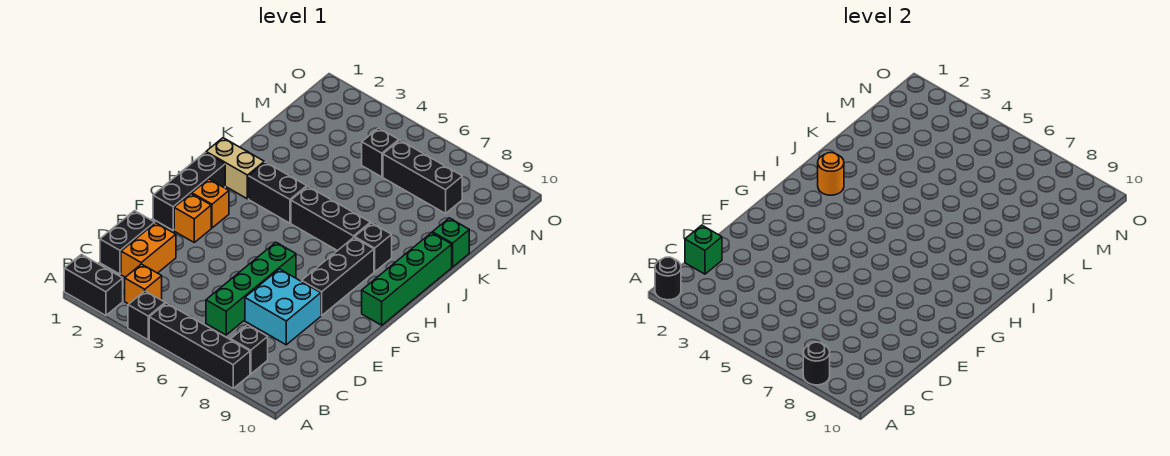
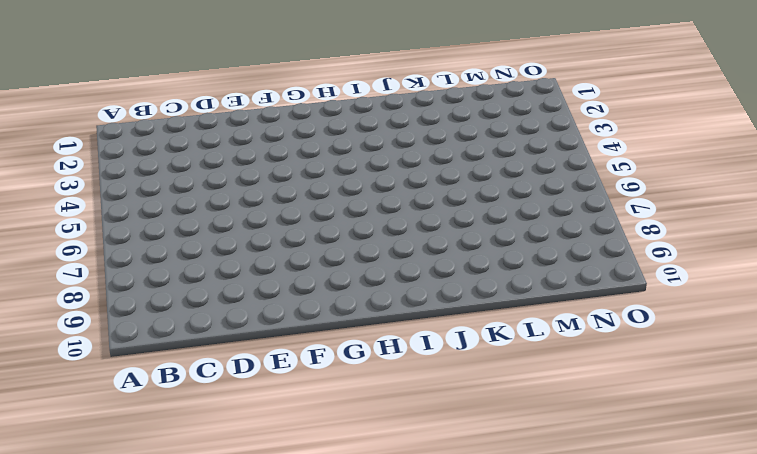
none -> black 1x2 brick [64,254,123,316]
none -> black 1x1 brick [128,291,165,340]
none -> black 1x4 brick [149,303,250,388]

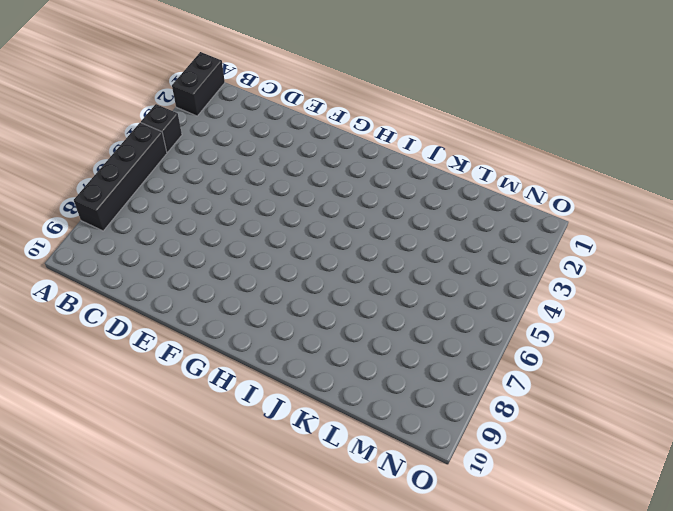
none -> orange 1x1 brick [125,264,162,304]
none -> black 1x1 brick [231,325,268,374]
none -> black 1x2 brick [100,211,155,274]

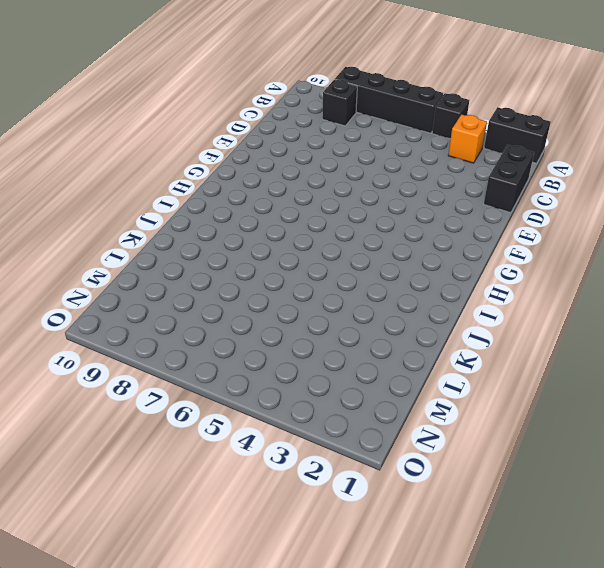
none -> orange 1x2 brick [121,223,176,277]
none -> green 1x4 brick [206,242,296,335]
none -> cyan 2x2 brick [245,269,321,345]

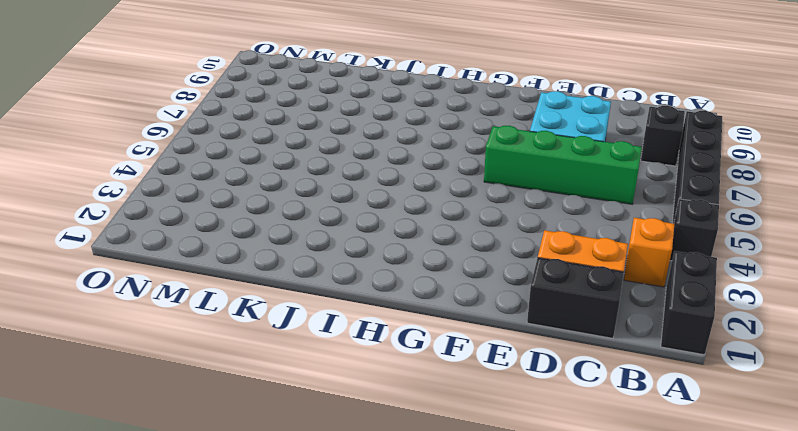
none -> black 1x3 brick [153,152,225,230]
none -> orange 1x1 brick [174,194,211,242]
none -> black 1x3 brick [302,238,374,316]

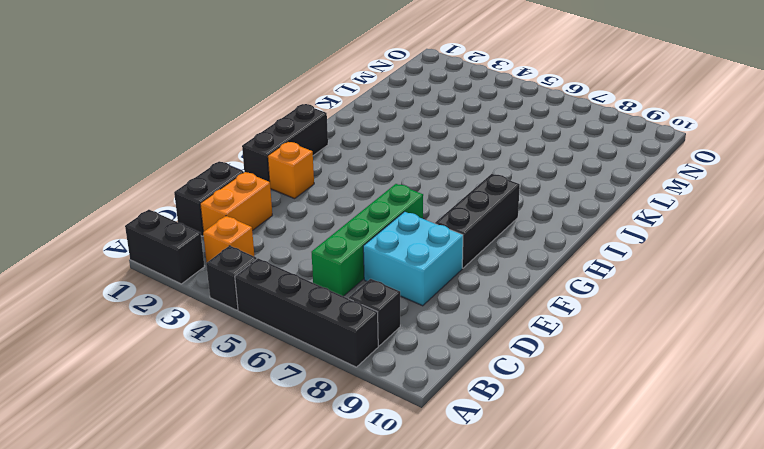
none -> orange 1x1 brick [192,179,229,228]
none -> green 1x4 brick [362,233,452,325]
none -> tan 1x2 brick [206,138,264,199]

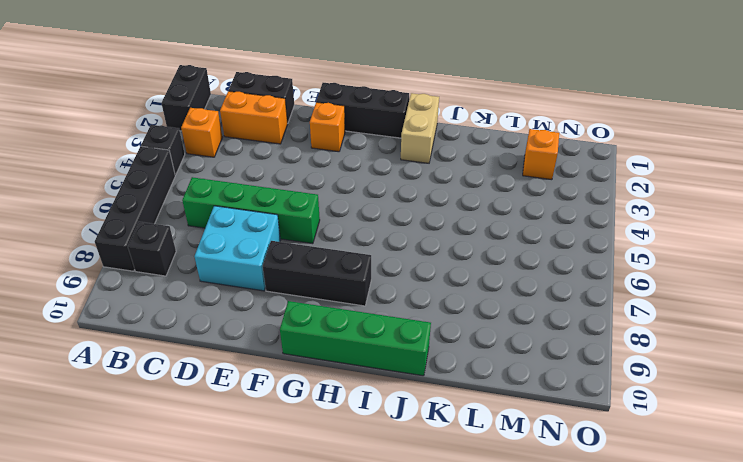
orange 1x1 brick [523,129,559,180] -> orange 1x1 brick moved to [192,179,229,228]
none -> black 1x2 brick [249,162,307,223]
none -> black 1x3 brick [291,186,370,251]
none -> black 1x1 brick [355,223,392,272]

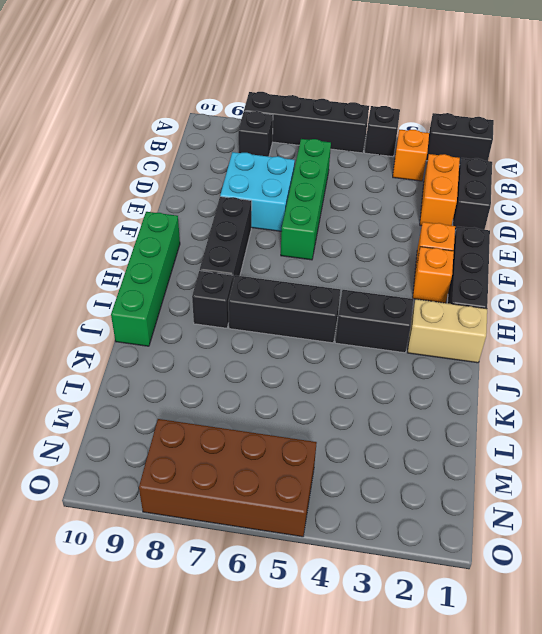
brown 2x4 brick [139,419,317,537] -> none
none -> green 1x1 brick [432,218,469,267]
none -> black 1x1 brick [362,128,399,177]
none -> black 1x3 brick [383,140,462,213]

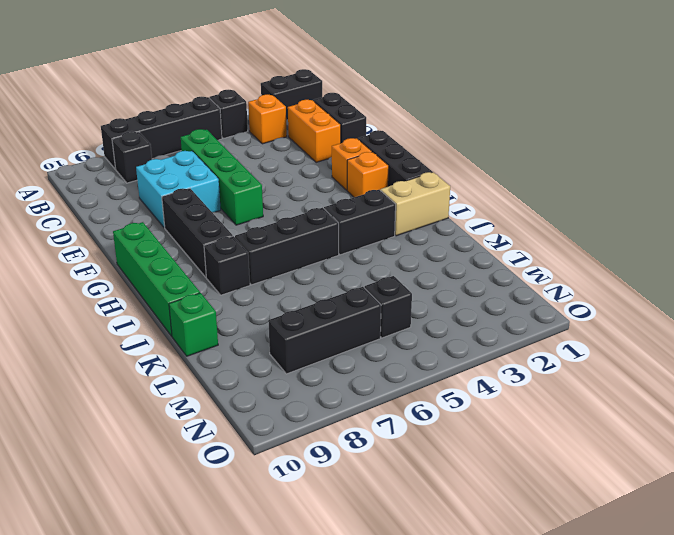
none -> black 1x1 round brick [655,257,681,300]
none -> black 1x1 round brick [803,342,830,385]
none -> green 1x1 brick [685,225,722,274]

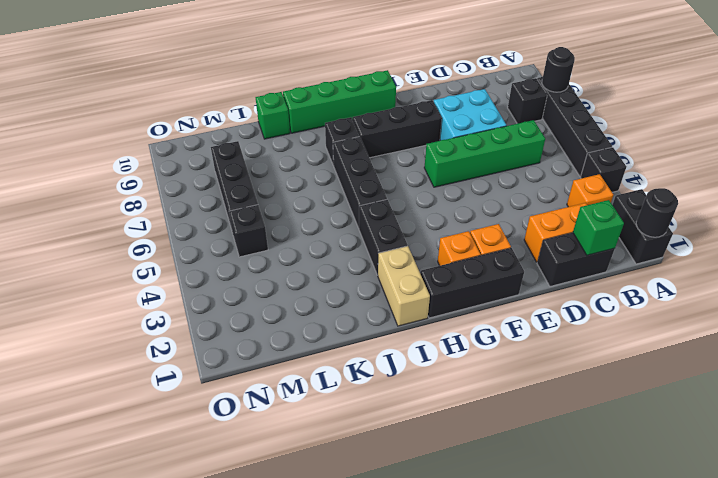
none -> orange 1x1 round brick [818,153,844,195]

